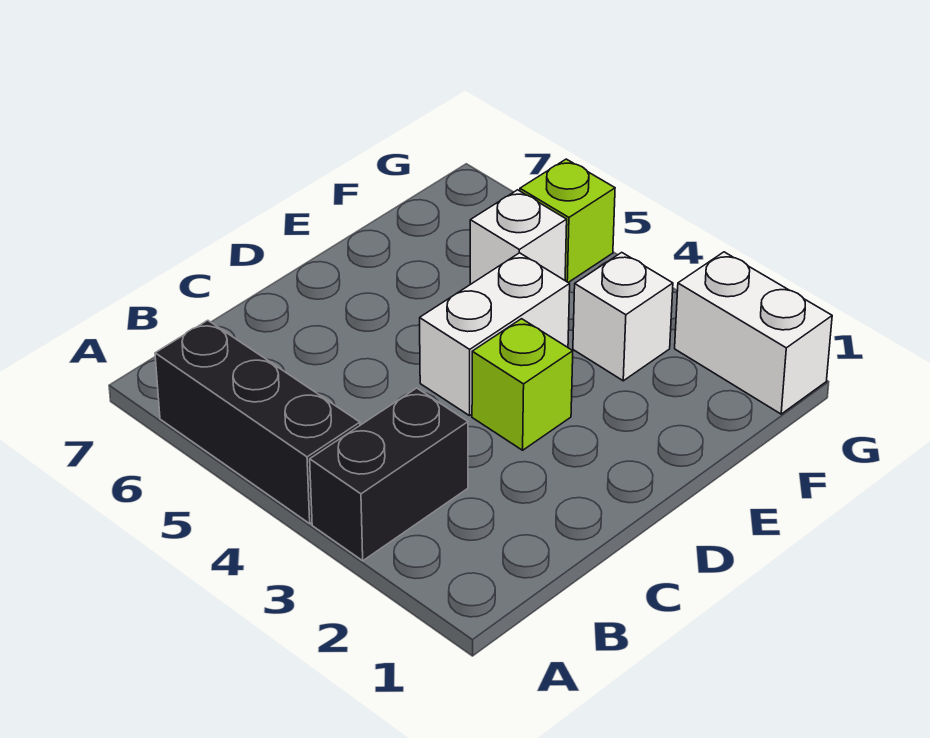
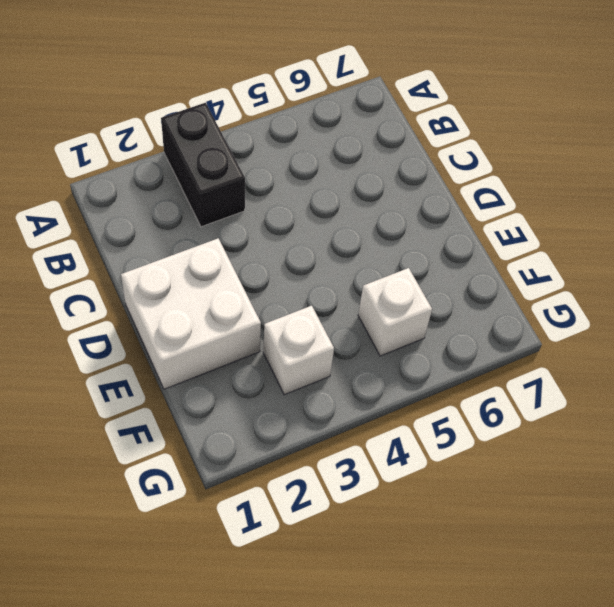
white 2x2 brick [121,238,261,389] -> none
none -> black 1x3 brick [155,320,360,523]
none -> lime 1x1 brick [472,319,573,450]

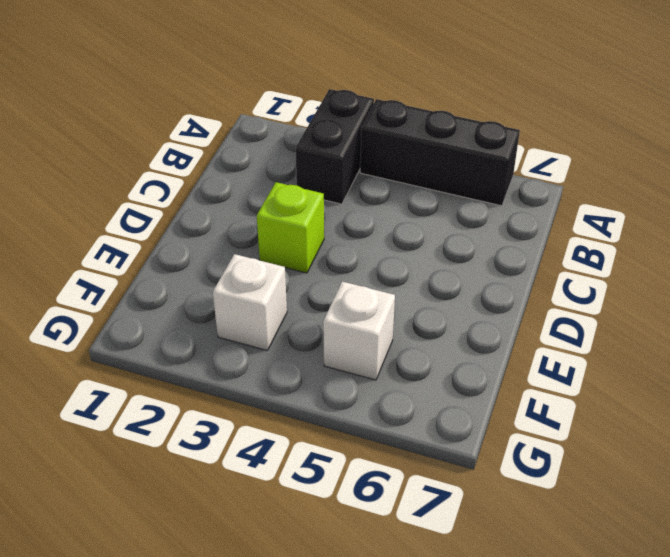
none -> white 1x2 brick [420,253,570,416]
none -> white 1x2 brick [675,252,832,414]

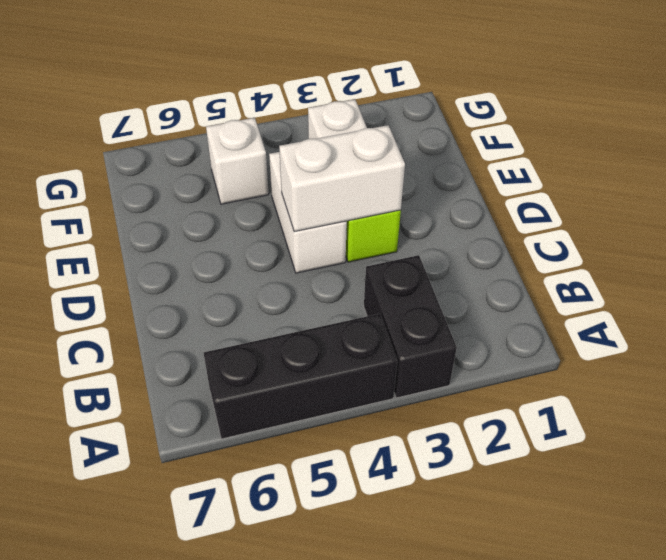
white 1x2 brick [279,125,405,232] -> white 1x2 brick moved to [675,252,832,414]
none -> lime 1x1 brick [520,159,615,283]

